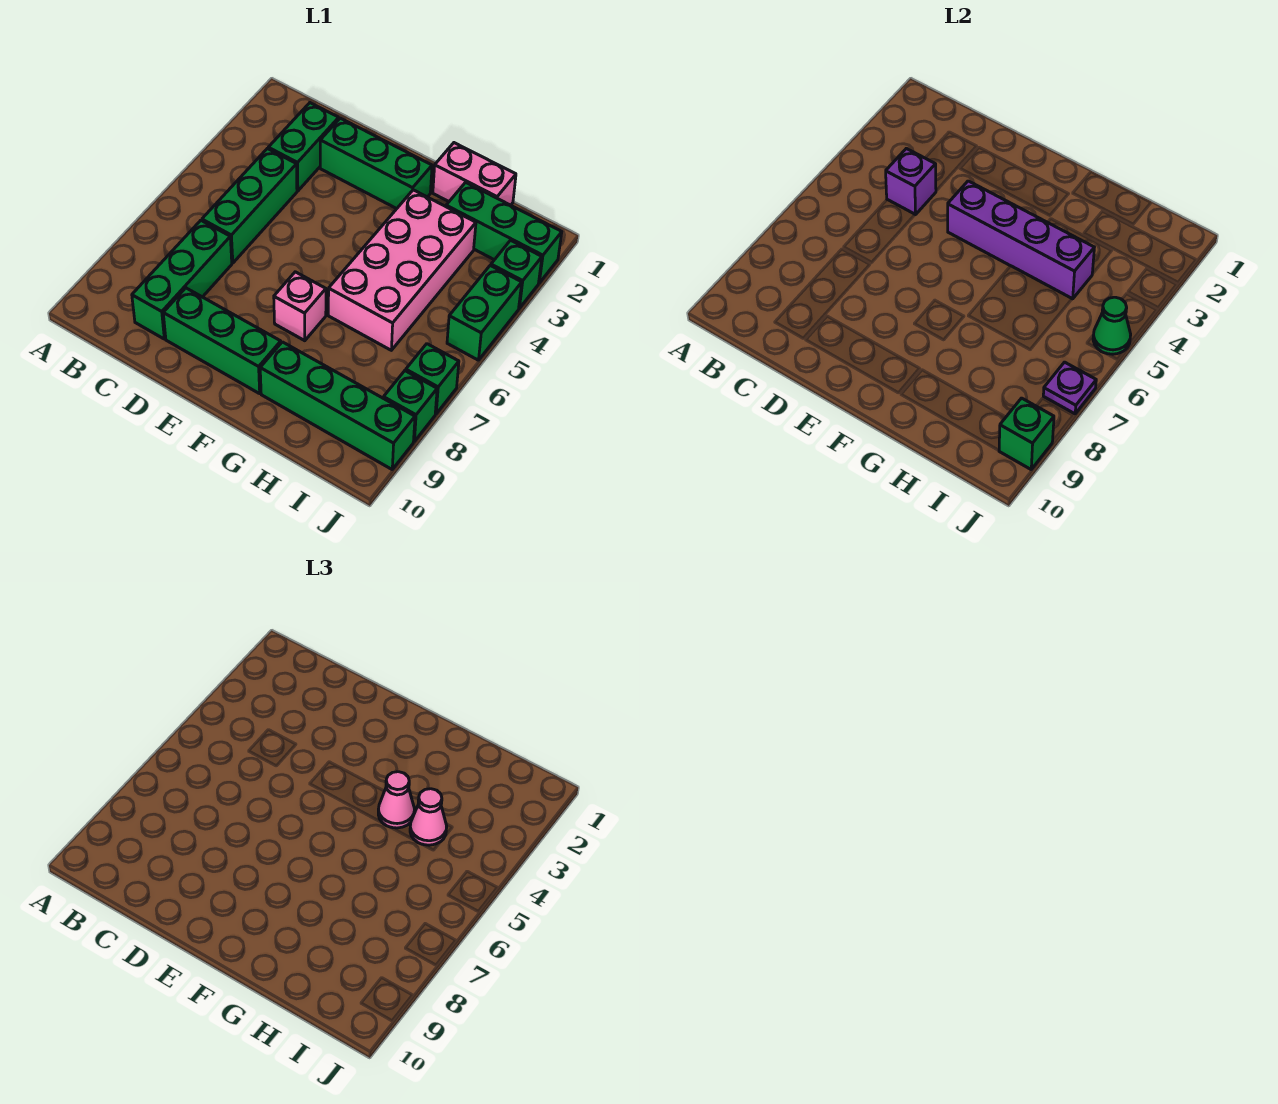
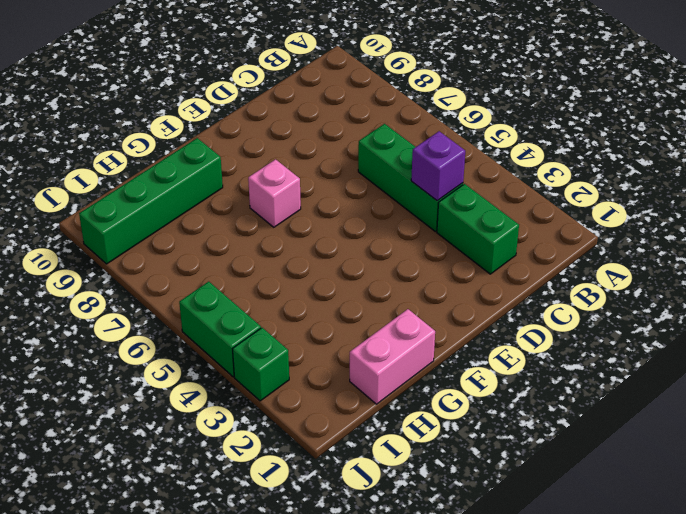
none -> green 1x3 brick [132,220,232,339]
none -> green 1x3 brick [320,118,432,209]
none -> green 1x3 brick [163,288,281,394]

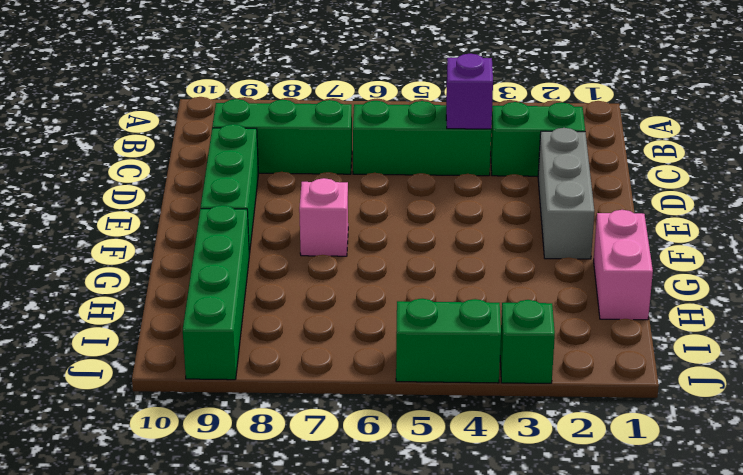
grey 1x3 brick [538,128,594,259] -> green 1x3 brick [320,118,432,209]
none -> pink 2x4 brick [328,190,476,350]
none -> green 1x3 brick [446,182,562,283]
none -> green 1x1 brick [406,344,459,414]

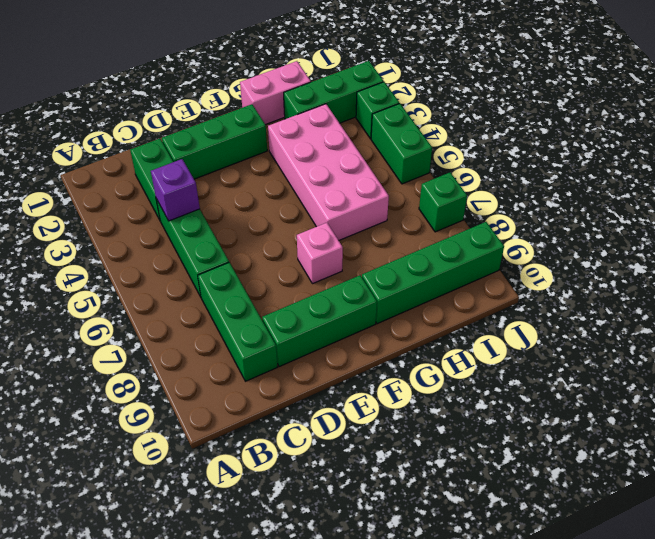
none -> green 1x1 brick [383,371,437,441]
none -> purple 1x4 brick [948,181,1094,299]
none -> green 1x1 cone [1093,297,1131,354]

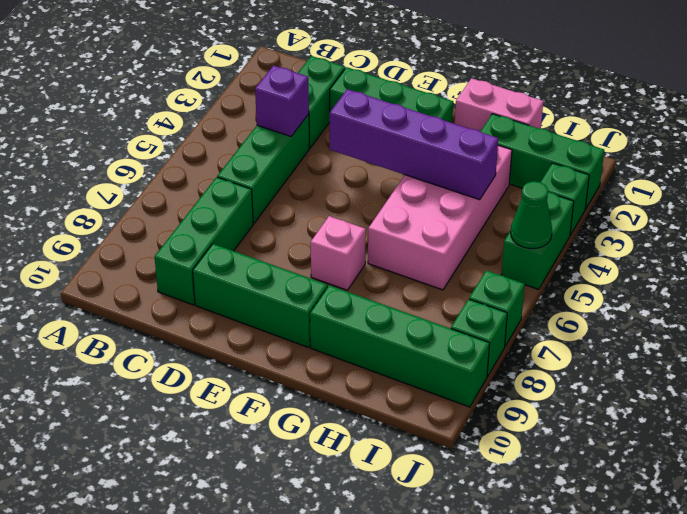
none -> purple 1x1 plate [1043,362,1096,414]
none -> green 1x1 brick [999,398,1054,469]
none -> pink 1x1 cone [378,772,415,828]

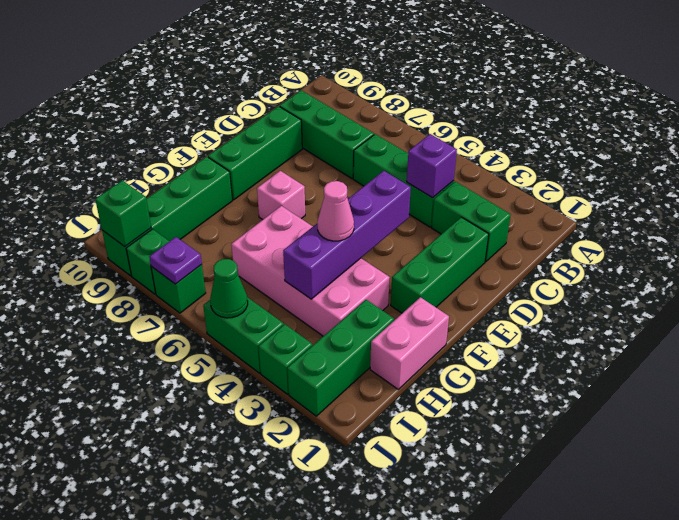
none -> pink 1x1 cone [410,789,447,845]

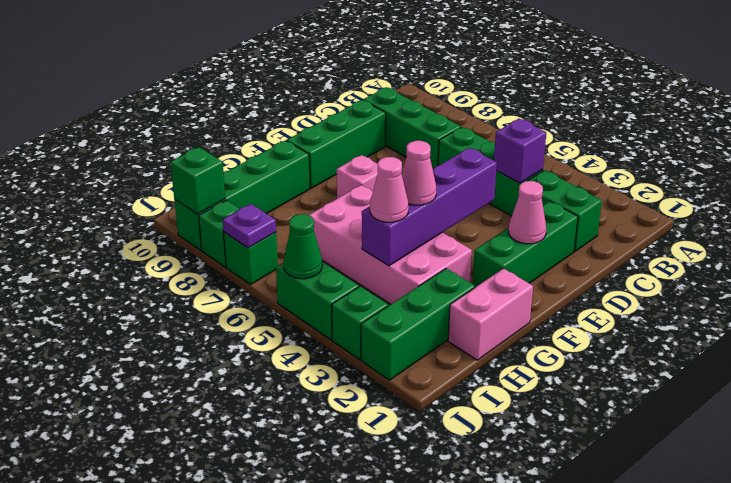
pink 1x1 cone [509,181,546,244] -> none

